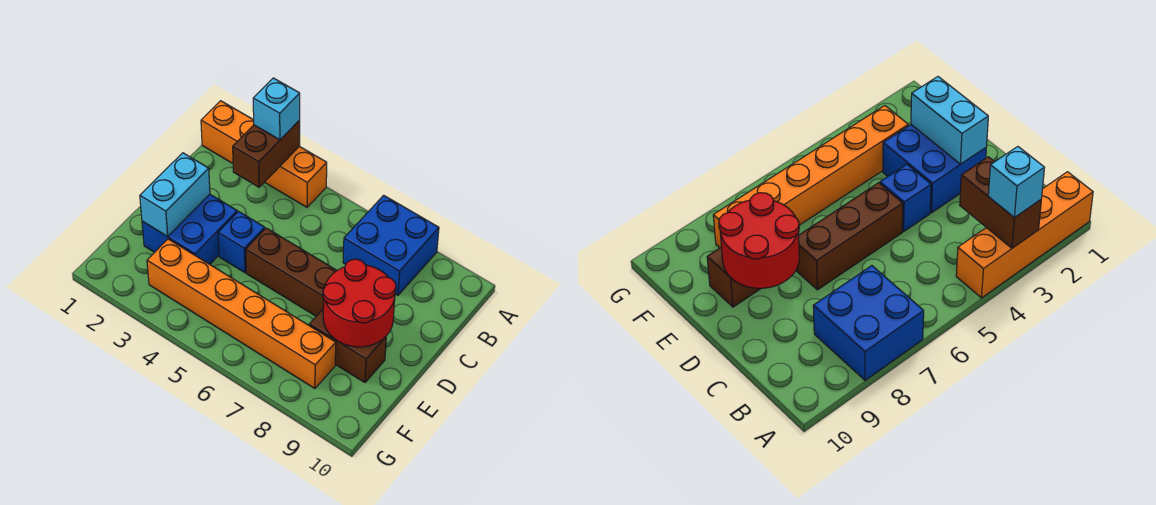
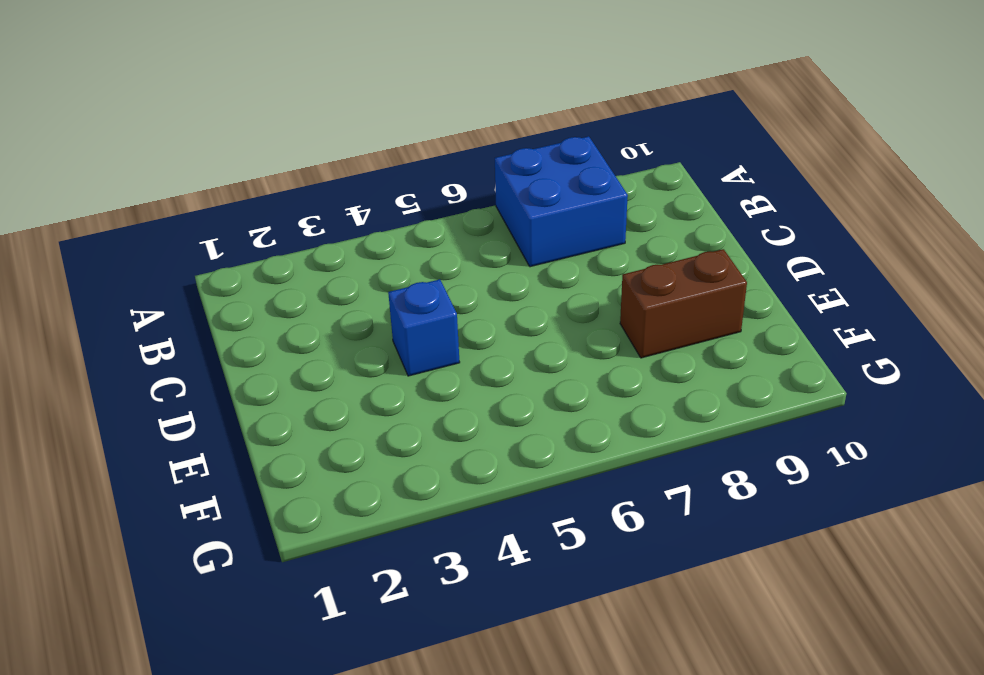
none -> orange 1x4 brick [201,101,327,207]
none -> blue 2x2 brick [142,194,237,264]

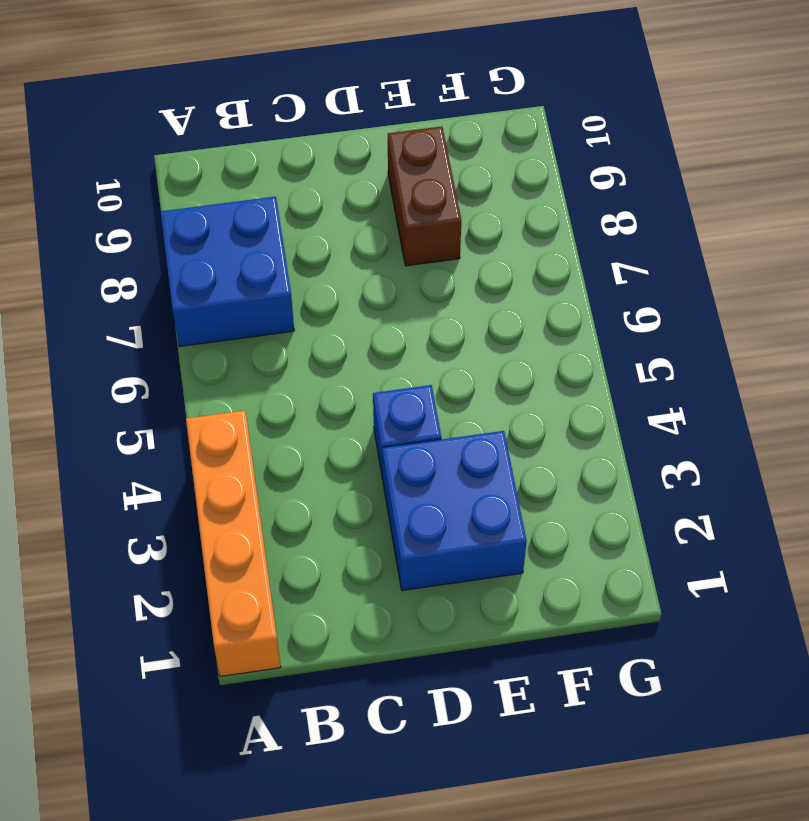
none -> brown 1x3 brick [246,228,337,316]
none -> orange 1x6 brick [147,239,336,388]

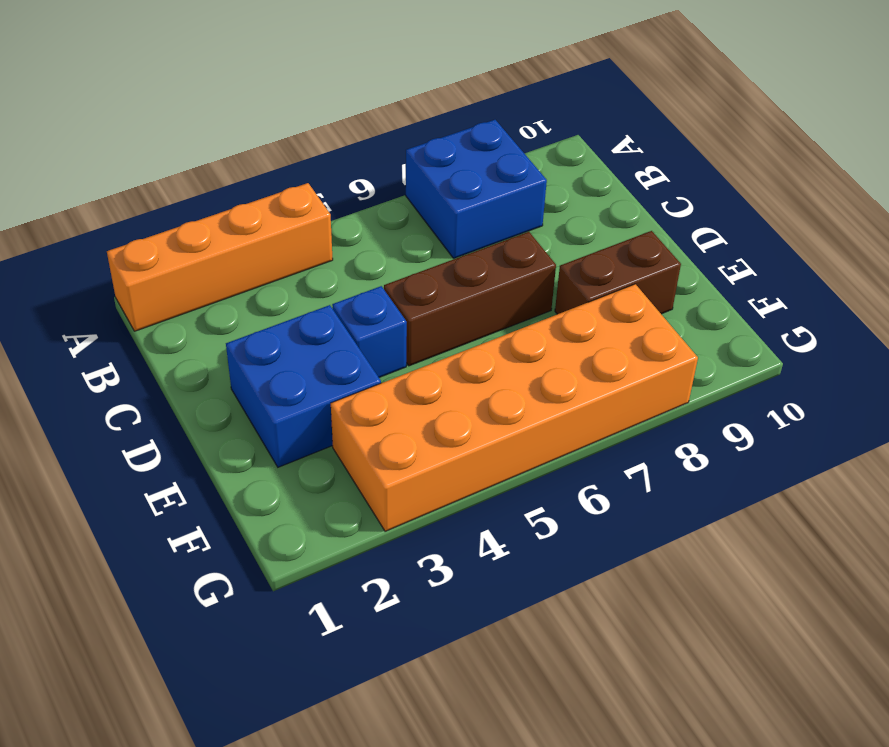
orange 2x6 brick [331,284,698,531] -> orange 1x6 brick [147,239,336,388]
none -> brown 1x2 brick [233,120,300,187]
none -> cyan 1x2 brick [140,153,210,237]

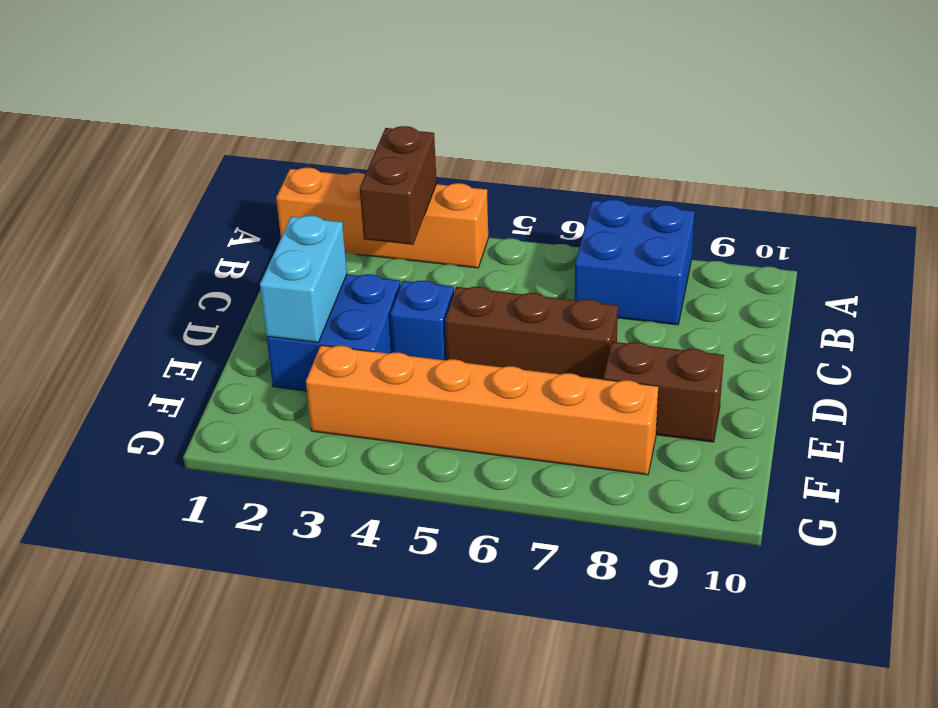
none -> red 2x2 round brick [323,259,396,347]
none -> cyan 1x1 brick [253,78,300,140]

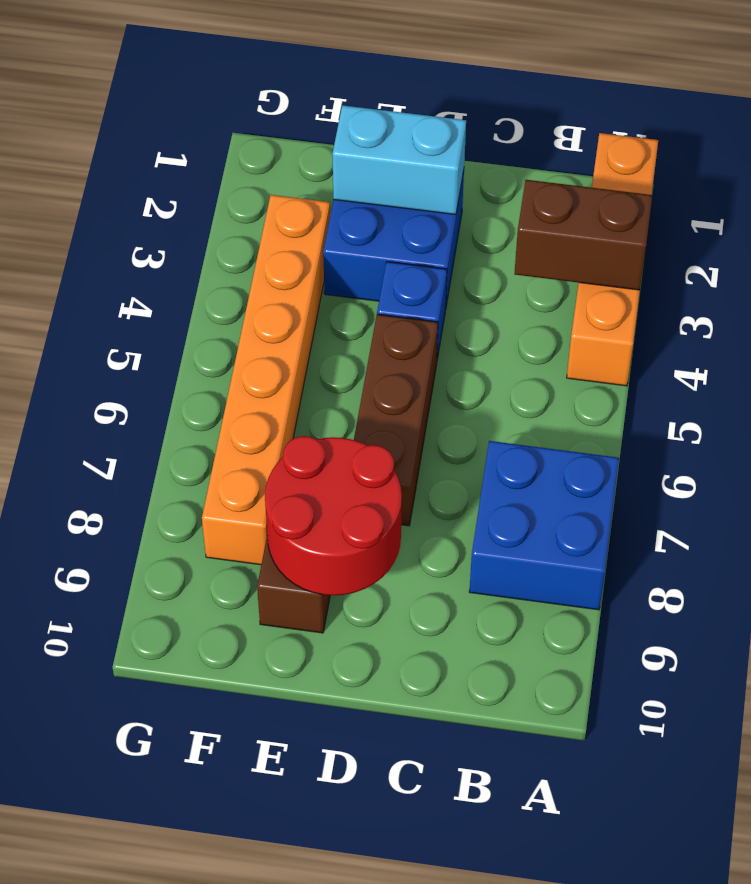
none -> cyan 1x1 brick [253,78,300,140]

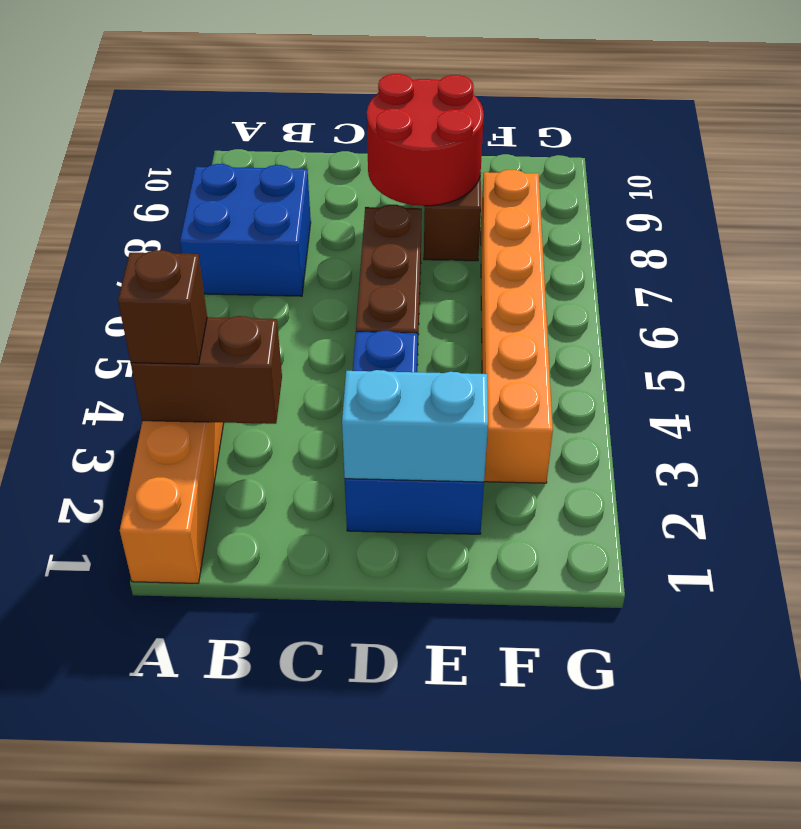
brown 1x1 brick [118,250,207,364] -> cyan 1x1 brick [253,78,300,140]

